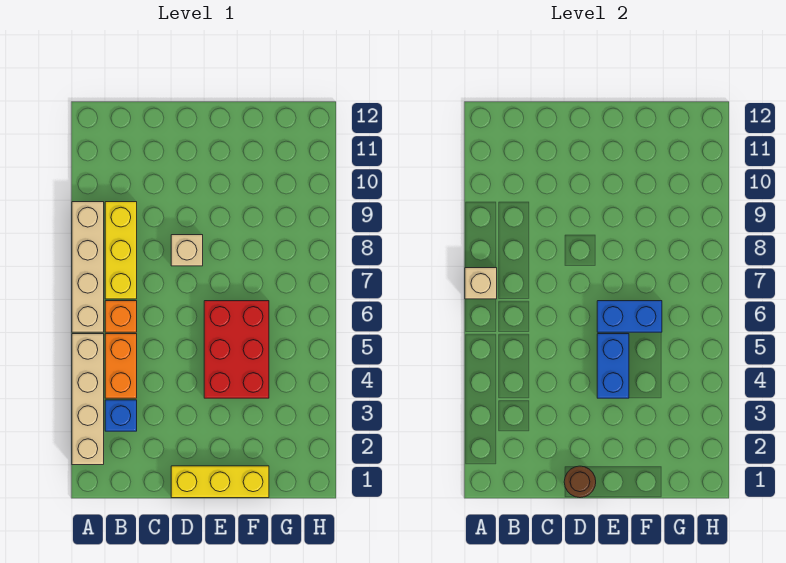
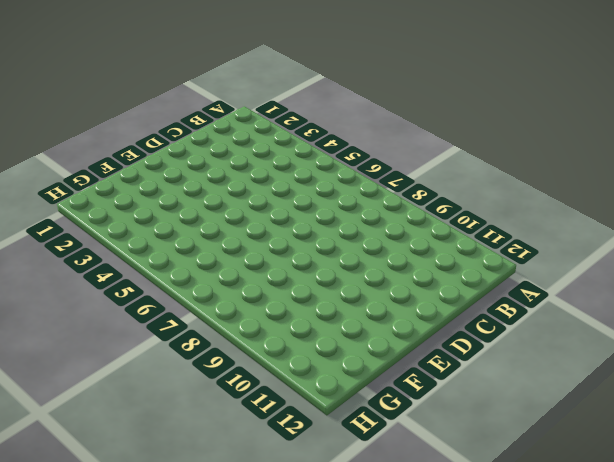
none -> tan 1x4 brick [72,334,104,465]
none -> tan 1x4 brick [72,202,104,332]
none -> blue 1x1 brick [105,400,137,431]

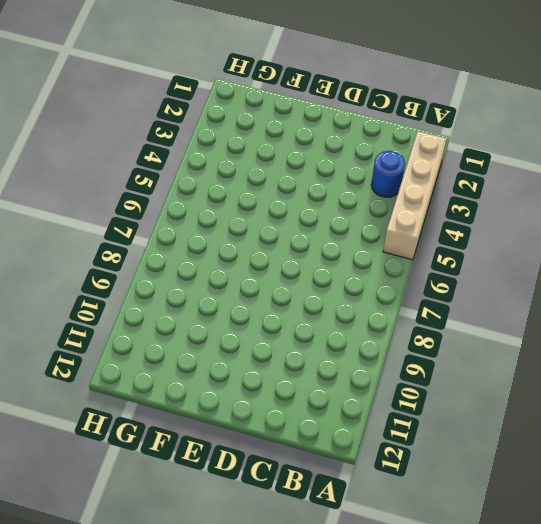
blue 1x1 round brick [371,151,405,197] -> blue 1x1 brick [105,400,137,431]
none -> tan 1x4 brick [72,202,104,332]
none -> orange 1x2 brick [105,334,137,398]
none -> orange 1x1 brick [105,301,137,332]

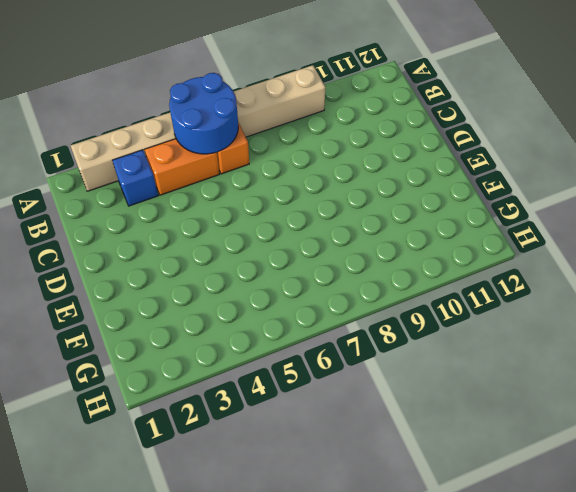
blue 2x2 round brick [169,73,238,154] -> none
none -> yellow 1x3 brick [105,202,137,299]
none -> yellow 1x3 brick [171,466,269,498]
none -> tan 1x1 brick [171,235,203,266]

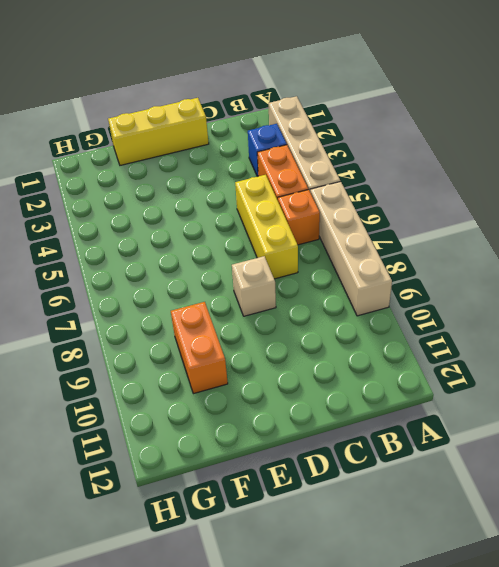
yellow 1x3 brick [235,175,298,279] -> yellow 1x3 brick moved to [105,202,137,299]
orange 1x2 brick [171,302,228,394] -> none
none -> red 2x3 brick [204,301,269,398]
none -> tan 1x1 brick [465,268,497,299]
none -> brown 1x1 round brick [564,466,596,498]

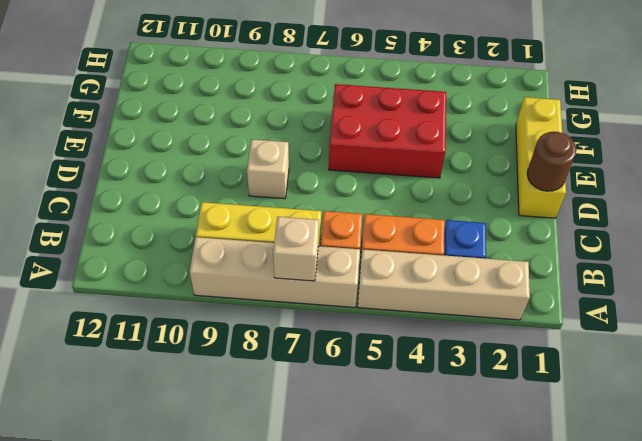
none -> blue 1x2 brick [597,334,629,398]
none -> blue 1x2 brick [597,301,662,332]

